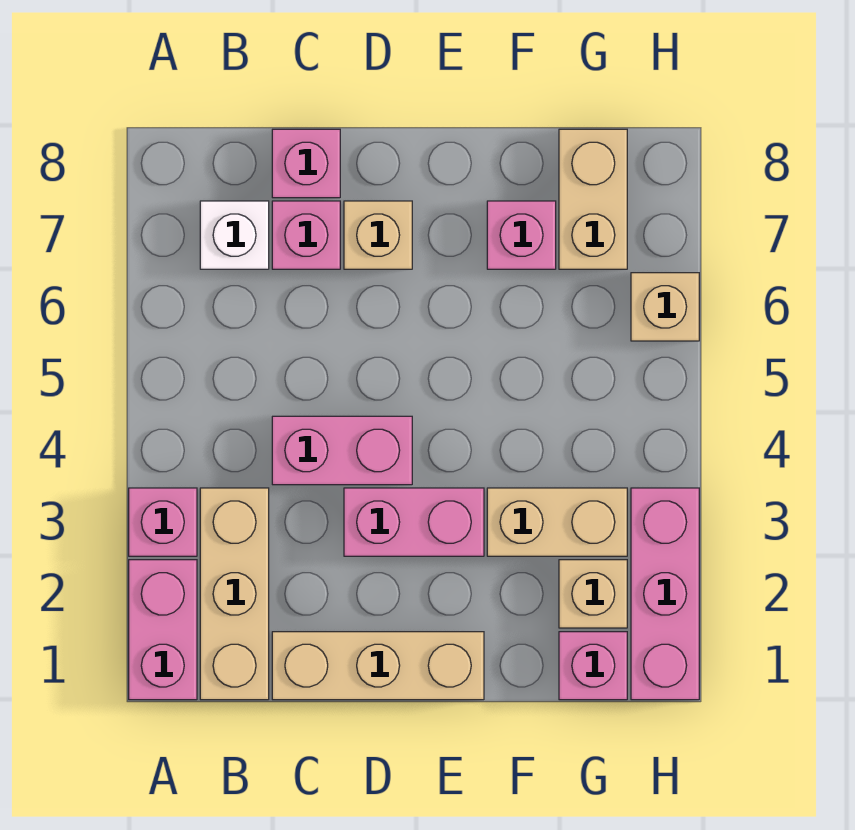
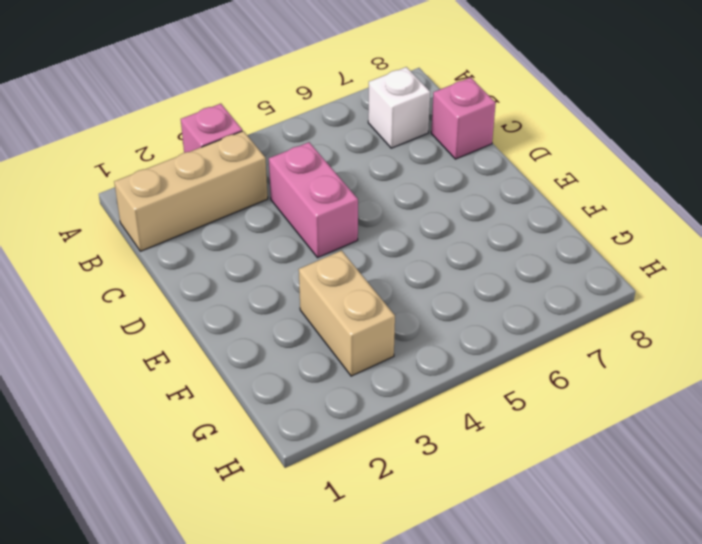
none -> pink 1x2 brick [129,560,197,700]
none -> tan 1x3 brick [272,632,484,700]
none -> pink 1x1 brick [272,201,340,269]

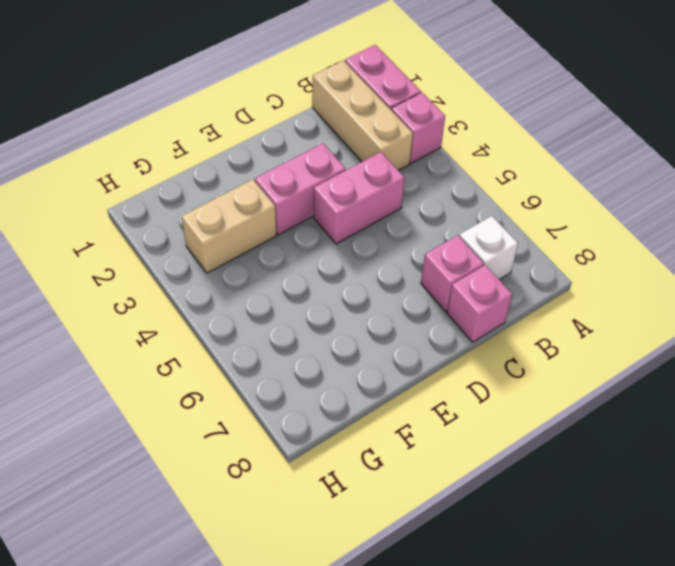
none -> tan 1x3 brick [272,632,484,700]
none -> tan 1x1 brick [344,201,412,269]
none -> pink 1x1 brick [487,201,556,269]

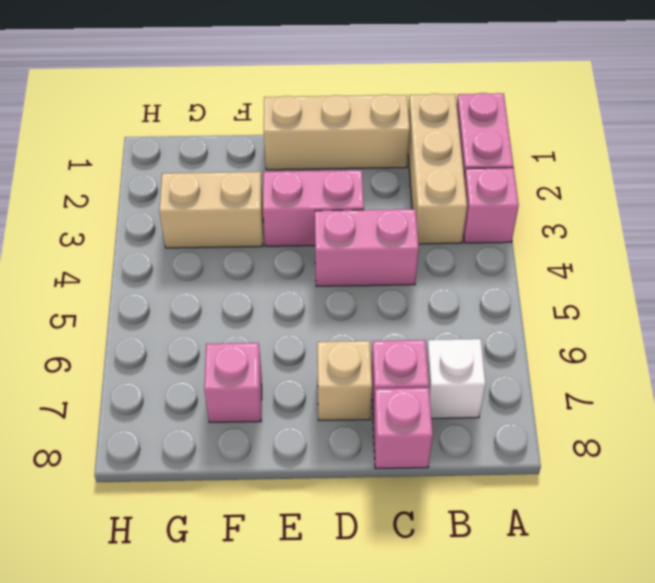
none -> pink 1x1 brick [559,632,627,700]
none -> tan 1x1 brick [559,560,627,628]
none -> tan 1x2 brick [559,129,627,269]

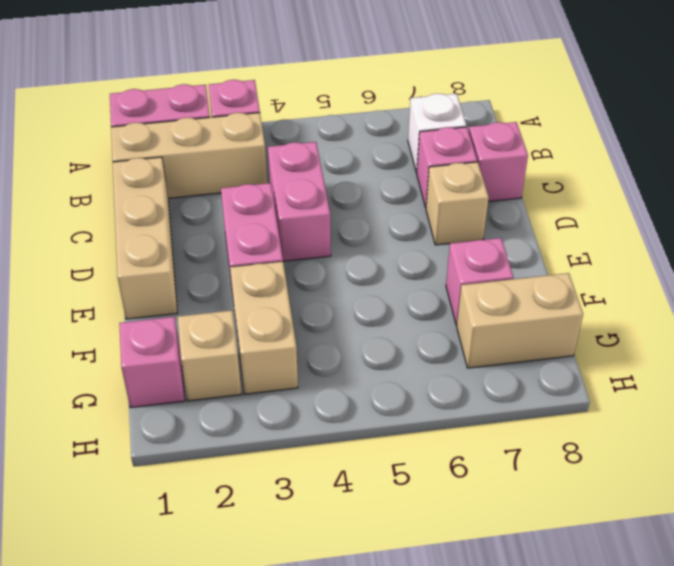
none -> pink 1x3 brick [631,488,699,700]
none -> tan 1x1 brick [631,273,699,341]

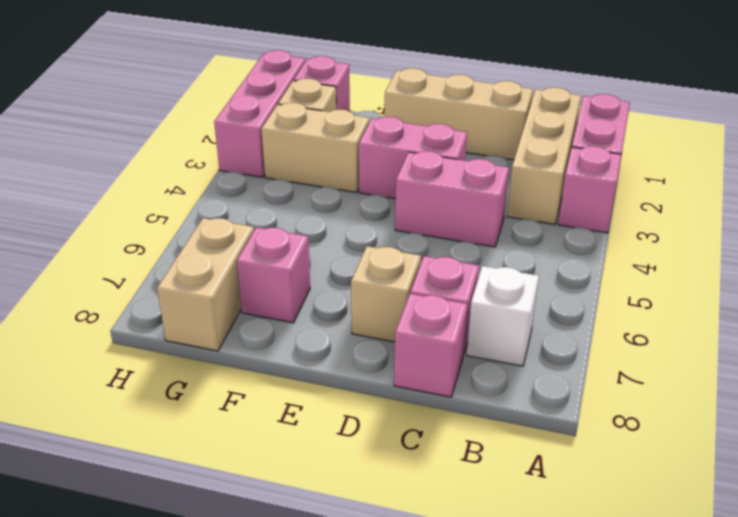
none -> tan 1x1 brick [631,273,699,341]

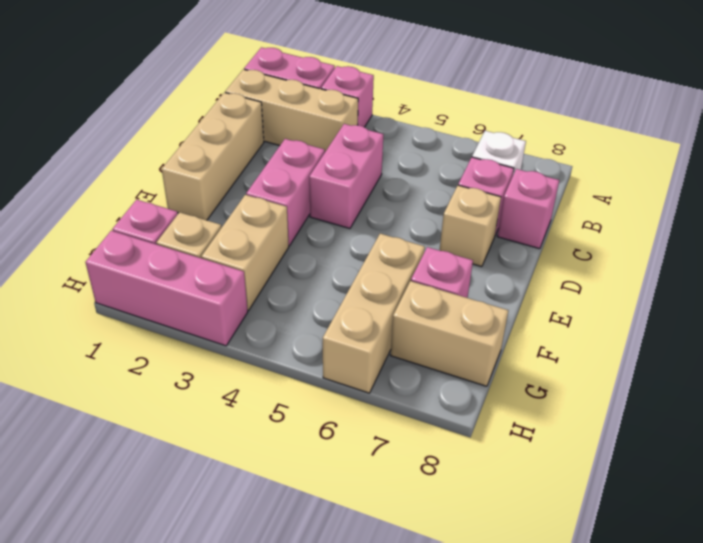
tan 1x3 brick [323,234,425,393] -> tan 1x1 brick [631,273,699,341]

